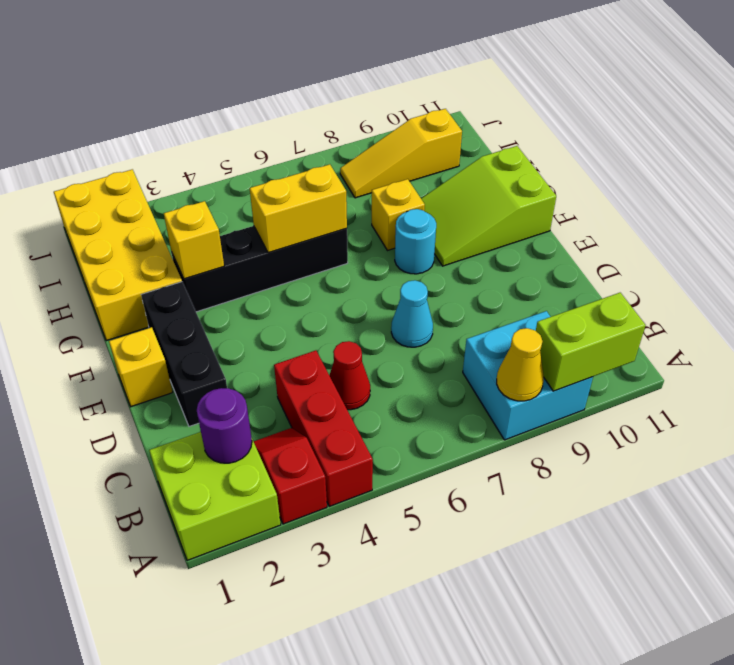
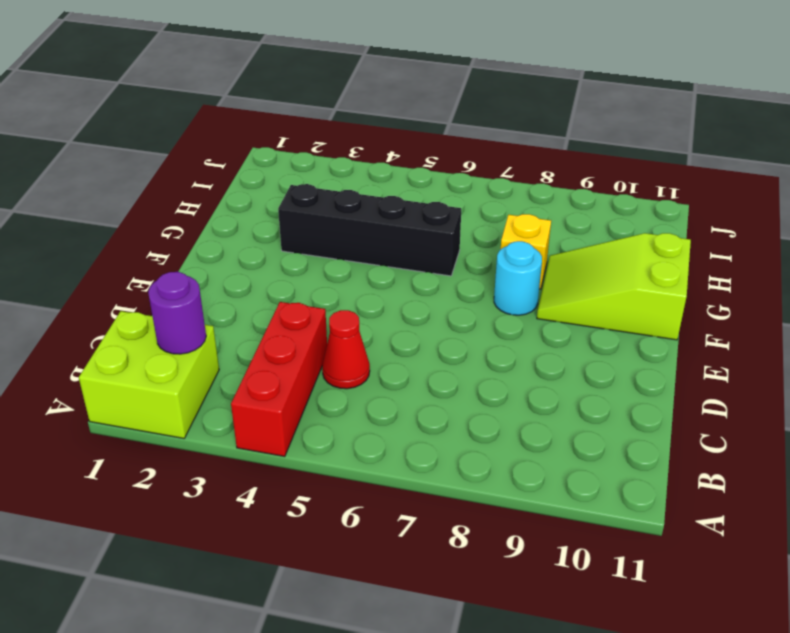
none -> red 1x2 slope [254,428,327,524]
none -> cyan 2x2 brick [463,311,593,440]
none -> black 1x3 brick [141,282,227,426]

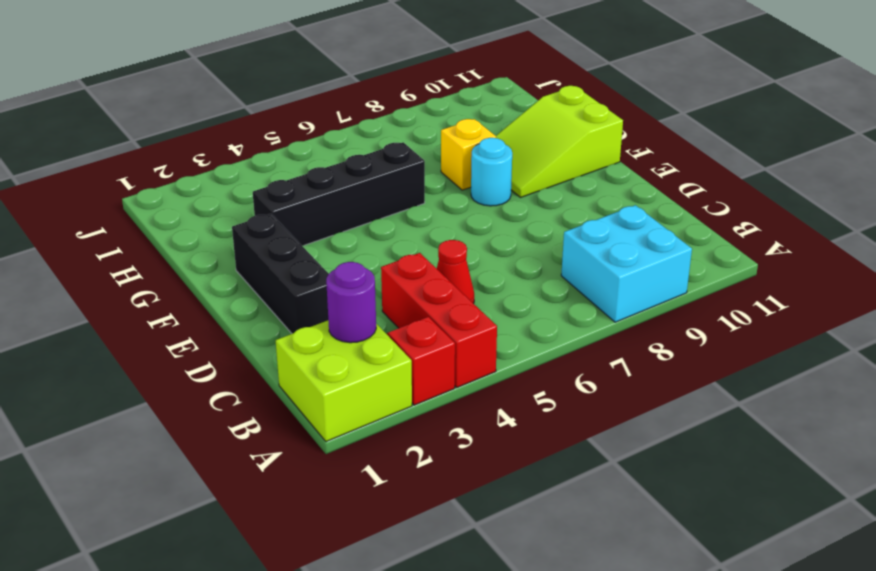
none -> cyan 1x1 cone [391,280,433,347]
none -> yellow 1x1 brick [109,327,173,407]
none -> yellow 2x4 brick [54,169,182,341]

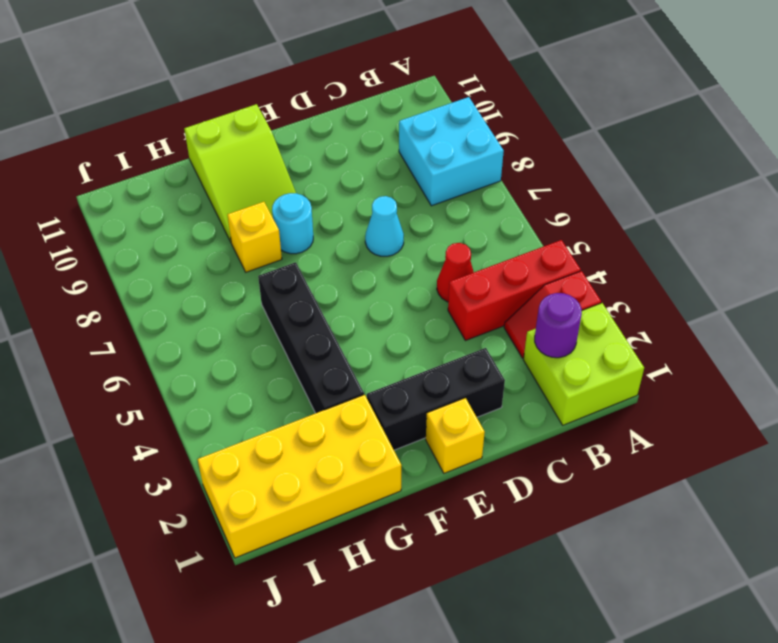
none -> yellow 1x3 slope [340,109,462,198]
none -> yellow 1x1 cone [497,328,544,401]
none -> lime 1x2 brick [536,293,646,391]

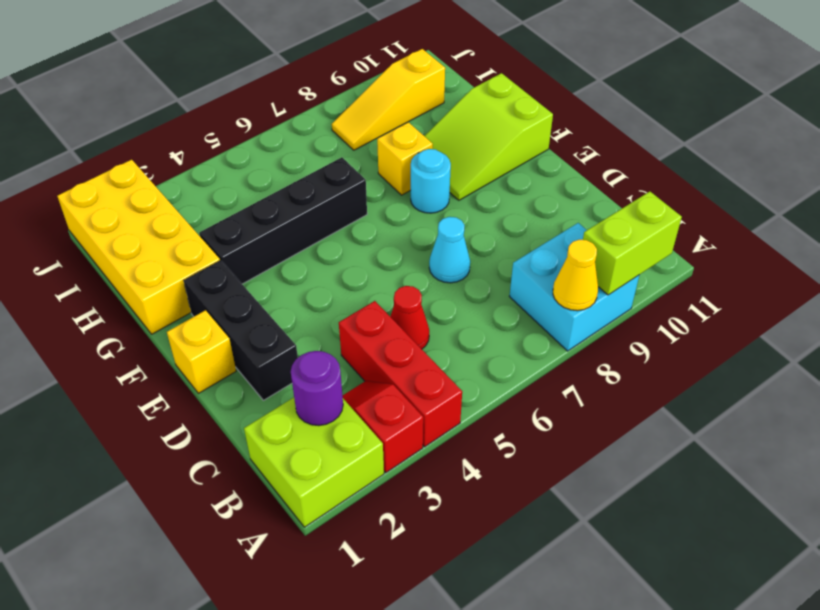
none -> yellow 1x1 brick [164,201,224,279]
none -> yellow 1x2 brick [250,164,347,253]

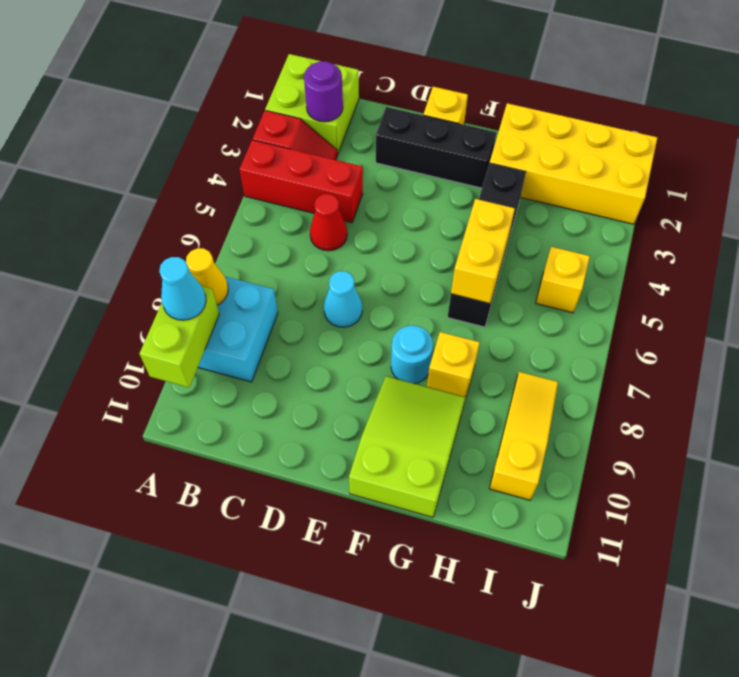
cyan 1x1 cone [159,257,206,320] -> none
yellow 1x1 brick [536,247,590,313] -> yellow 1x1 brick moved to [164,201,224,279]

